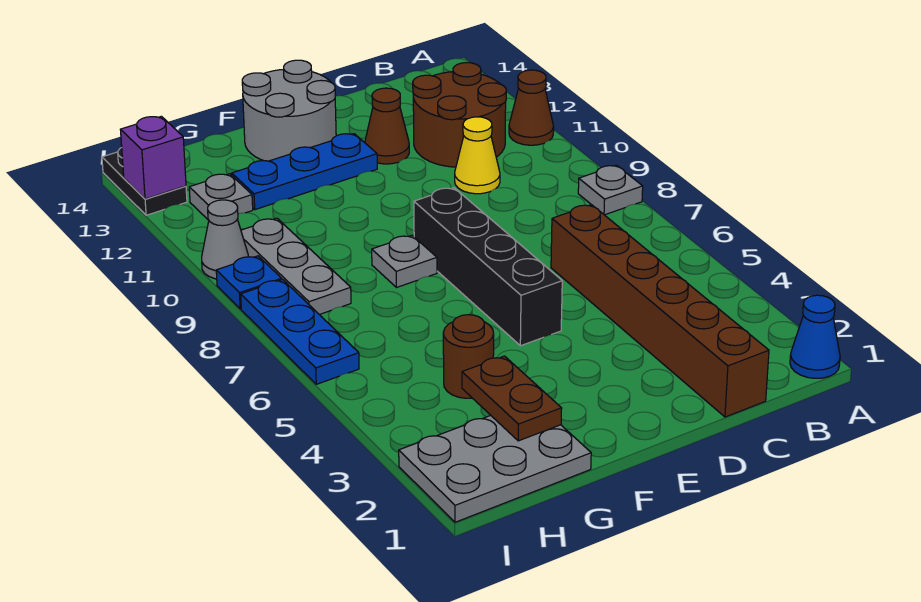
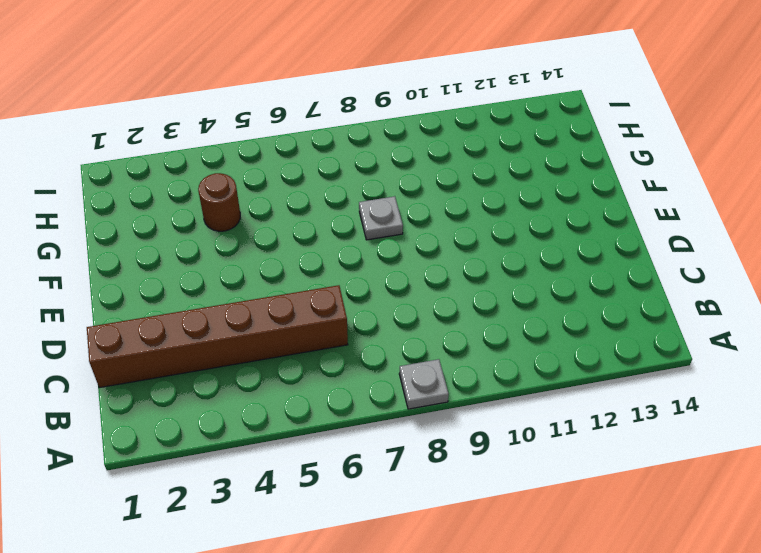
none -> blue 1x1 cone [790,295,840,378]
none -> brown 1x1 cone [509,70,554,145]
none -> brown 2x2 round brick [413,63,506,167]

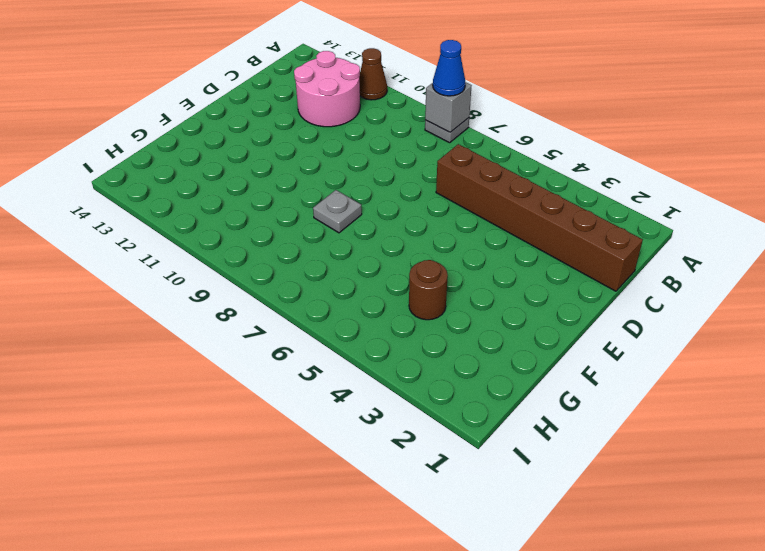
grey 1x1 brick [425,82,472,132] -> none
blue 1x1 cone [433,40,465,96] -> blue 1x1 cone moved to [790,295,840,378]
pink 2x2 round brick [294,51,360,127] -> brown 2x2 round brick [413,63,506,167]
none -> yellow 1x1 cone [455,117,500,194]
none -> brown 1x1 cone [365,88,409,164]
none -> black 1x4 brick [414,188,562,346]

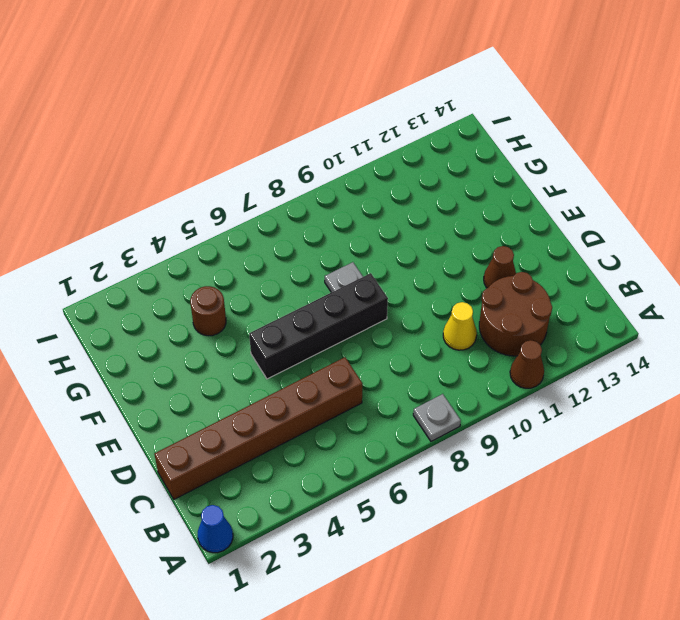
none -> blue 1x3 plate [232,134,377,210]
none -> grey 2x2 round brick [242,60,336,161]
none -> grey 2x3 plate [399,416,591,522]

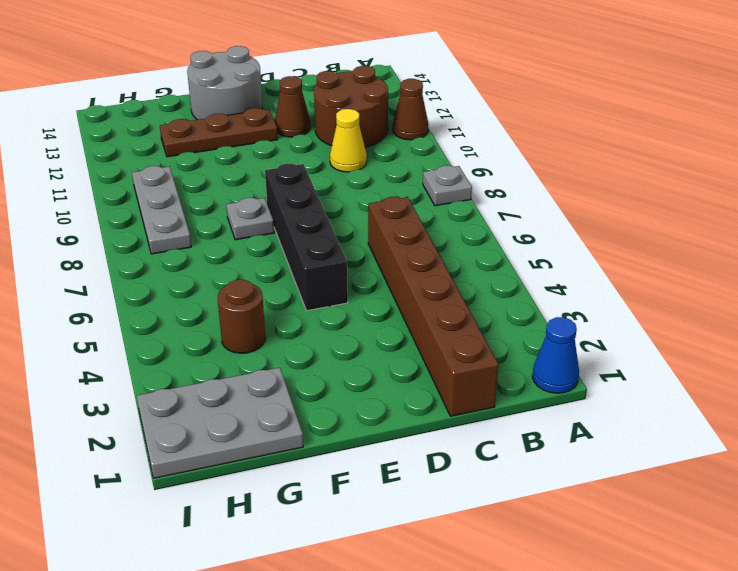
brown 1x3 plate [160,108,278,157] -> blue 1x3 plate [232,134,377,210]
none -> grey 1x1 plate [189,174,253,219]
none -> blue 1x3 plate [241,280,359,384]
none -> blue 1x1 plate [216,256,282,309]

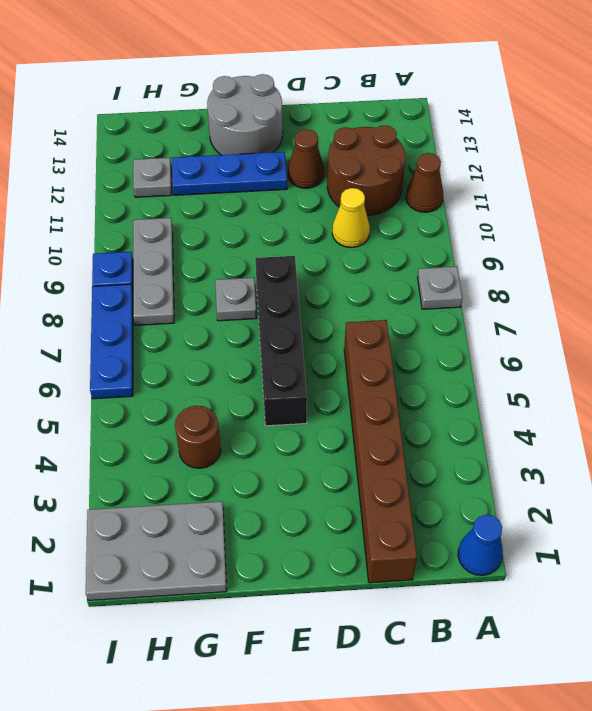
none -> grey 1x1 cone [202,200,248,279]
none -> black 1x2 plate [102,148,187,215]
none -> brown 1x2 plate [462,356,562,441]

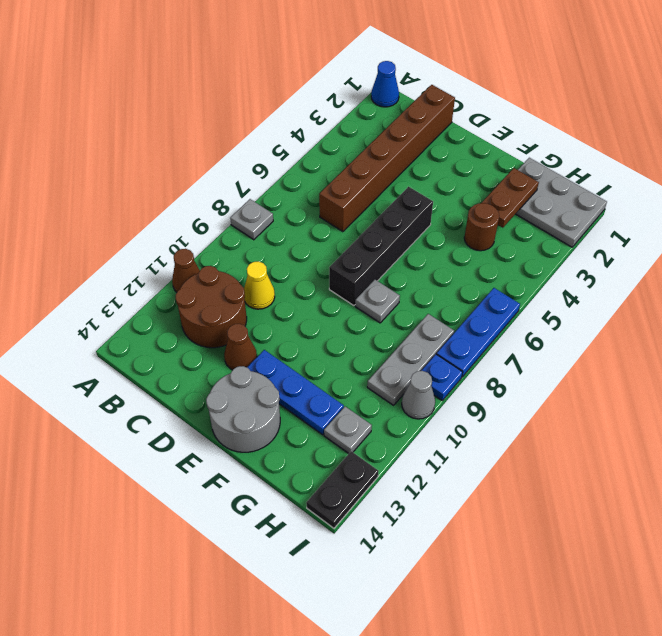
none -> purple 1x1 brick [120,116,186,199]

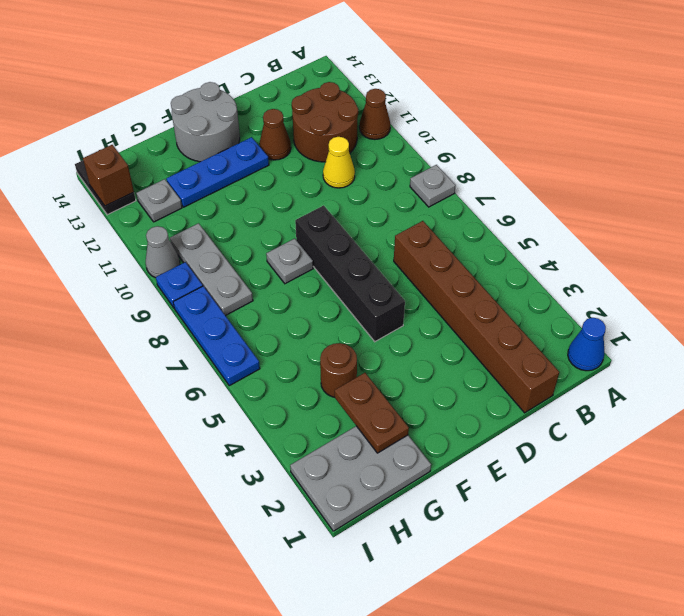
brown 1x1 brick [83,145,134,206] -> purple 1x1 brick [120,116,186,199]

